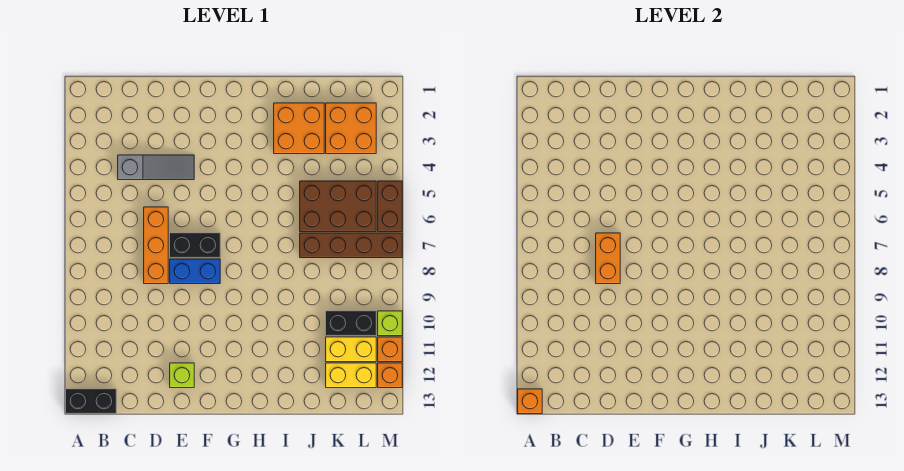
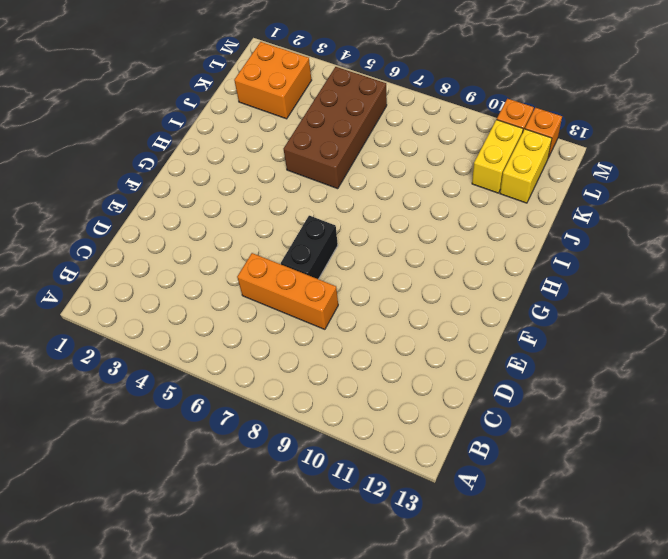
brown 2x4 brick [284,67,387,189] -> brown 2x3 brick [300,181,376,232]
none -> black 1x2 brick [66,389,116,414]
none -> grey 1x3 slope [118,155,194,180]
none -> blue 1x2 brick [170,259,220,284]

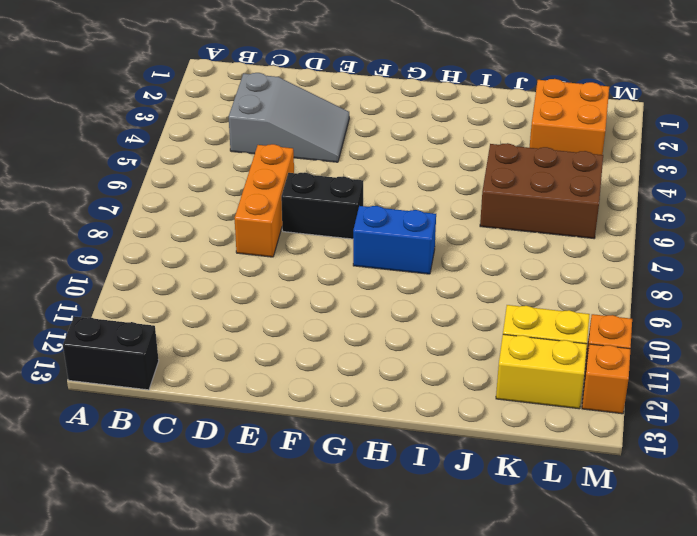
grey 2x3 slope [229,73,349,162] -> grey 1x3 slope [118,155,194,180]
blue 1x2 brick [353,206,436,274] -> blue 1x2 brick moved to [170,259,220,284]
none -> lime 1x1 brick [170,363,194,388]
none -> orange 2x2 brick [274,103,324,154]
none -> brown 1x4 brick [300,233,402,258]

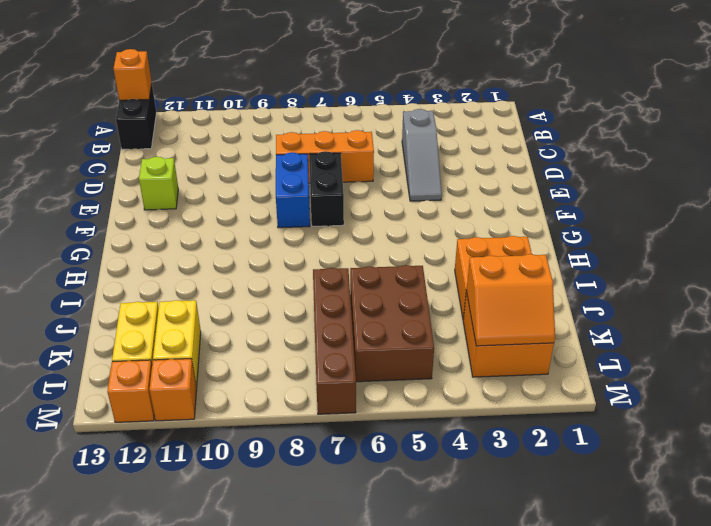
orange 2x2 slope [466,254,555,346] -> none
none -> black 1x2 brick [326,311,376,336]
none -> brown 1x2 brick [378,181,402,232]
none -> lime 1x1 brick [378,311,402,336]

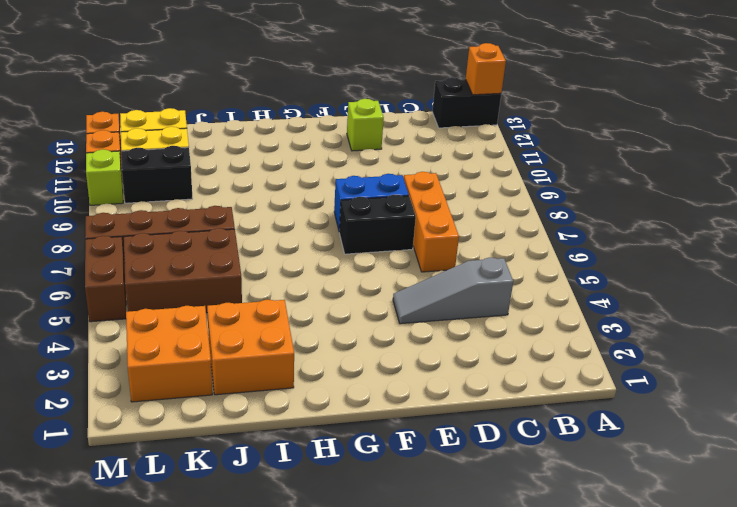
none -> orange 1x2 brick [596,233,620,284]

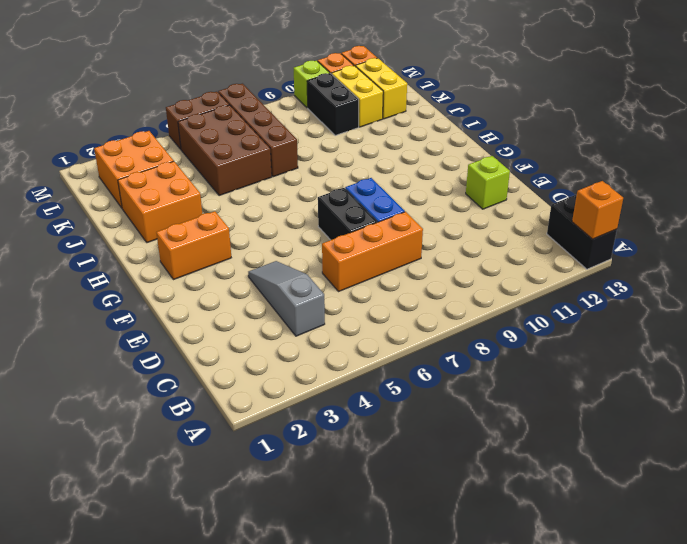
orange 1x2 brick [156,211,231,280] -> orange 1x2 brick moved to [596,233,620,284]

